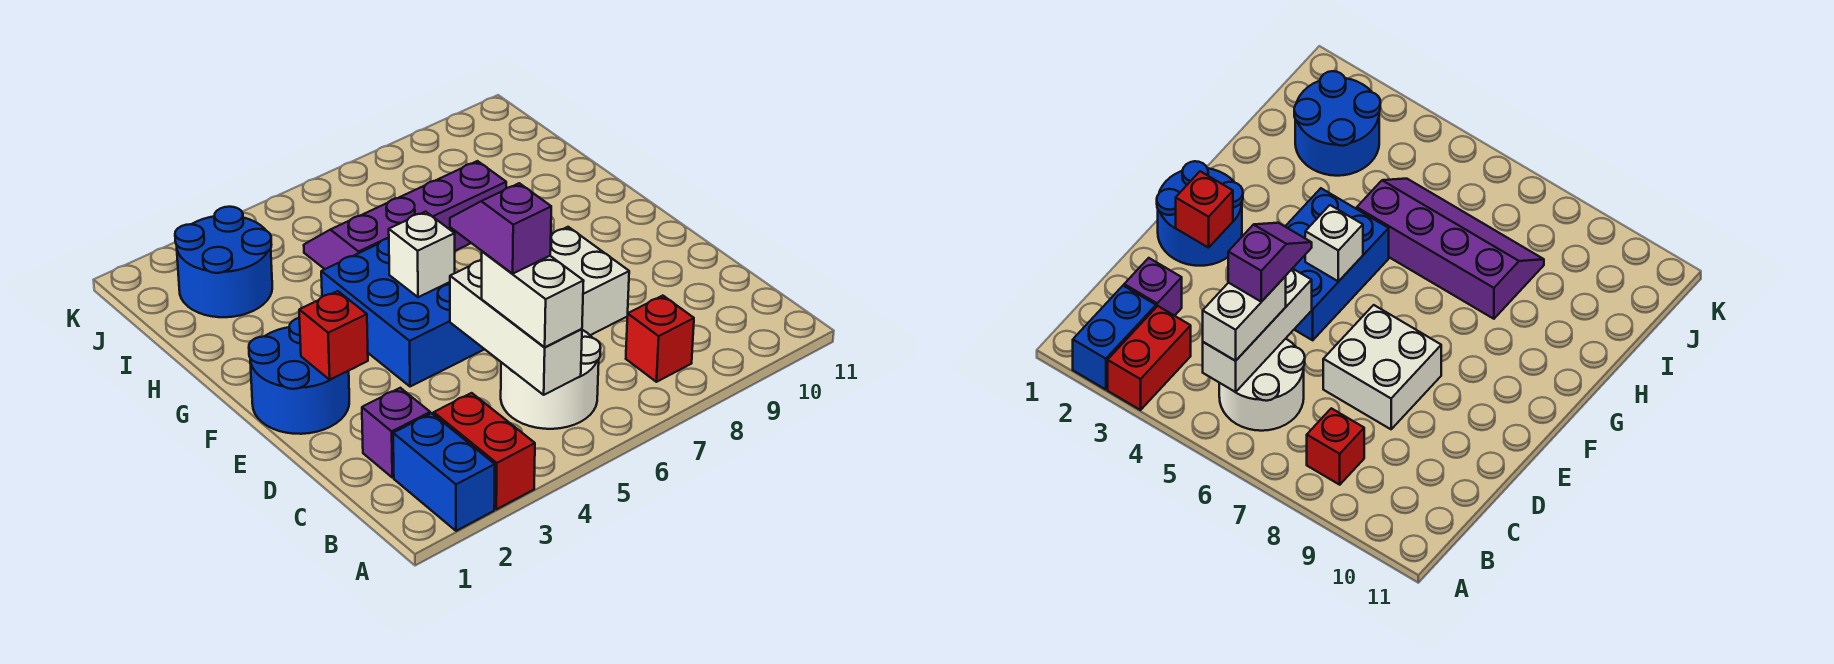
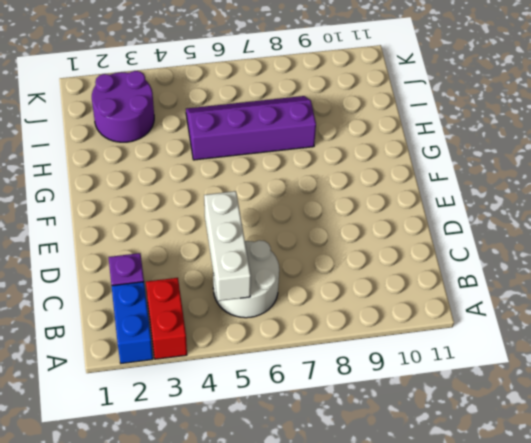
purple 2x2 round brick [92,71,154,142] -> blue 2x2 round brick [175,207,272,317]
none -> red 1x1 brick [626,296,694,382]
none -> white 2x2 brick [550,227,629,335]
none -> blue 2x2 round brick [249,318,349,434]

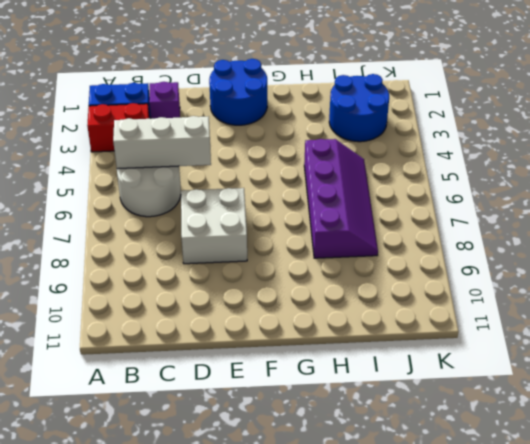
none -> red 1x1 brick [626,296,694,382]
none -> blue 2x3 brick [321,238,484,387]
none -> red 1x1 brick [299,291,368,380]

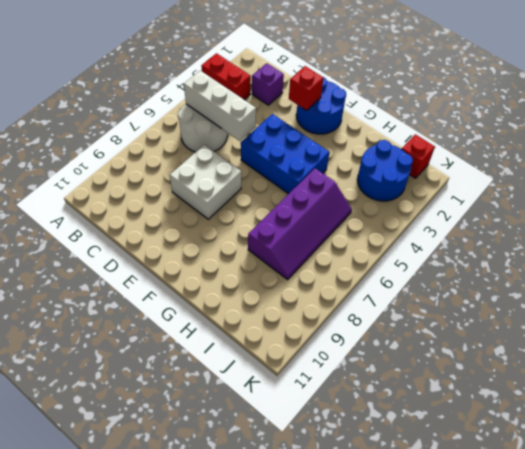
red 1x1 brick [402,134,435,178] -> red 1x1 brick moved to [626,296,694,382]
none -> blue 1x2 brick [393,413,495,531]
none -> white 1x1 brick [389,212,455,297]
none -> white 1x2 brick [481,251,584,347]

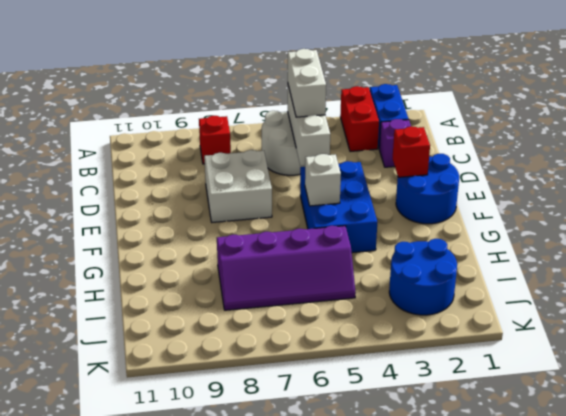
none -> purple 1x2 slope [450,183,551,274]

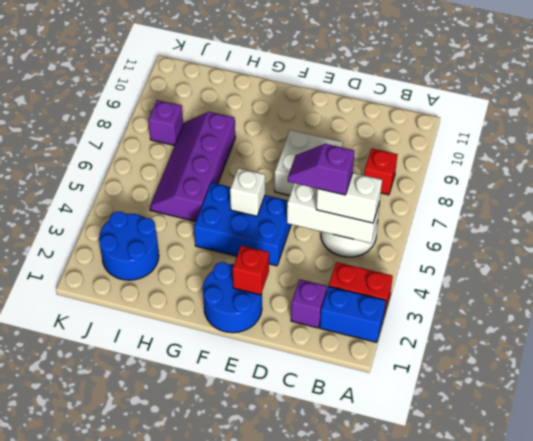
purple 1x1 brick [148,100,183,146] -> none

